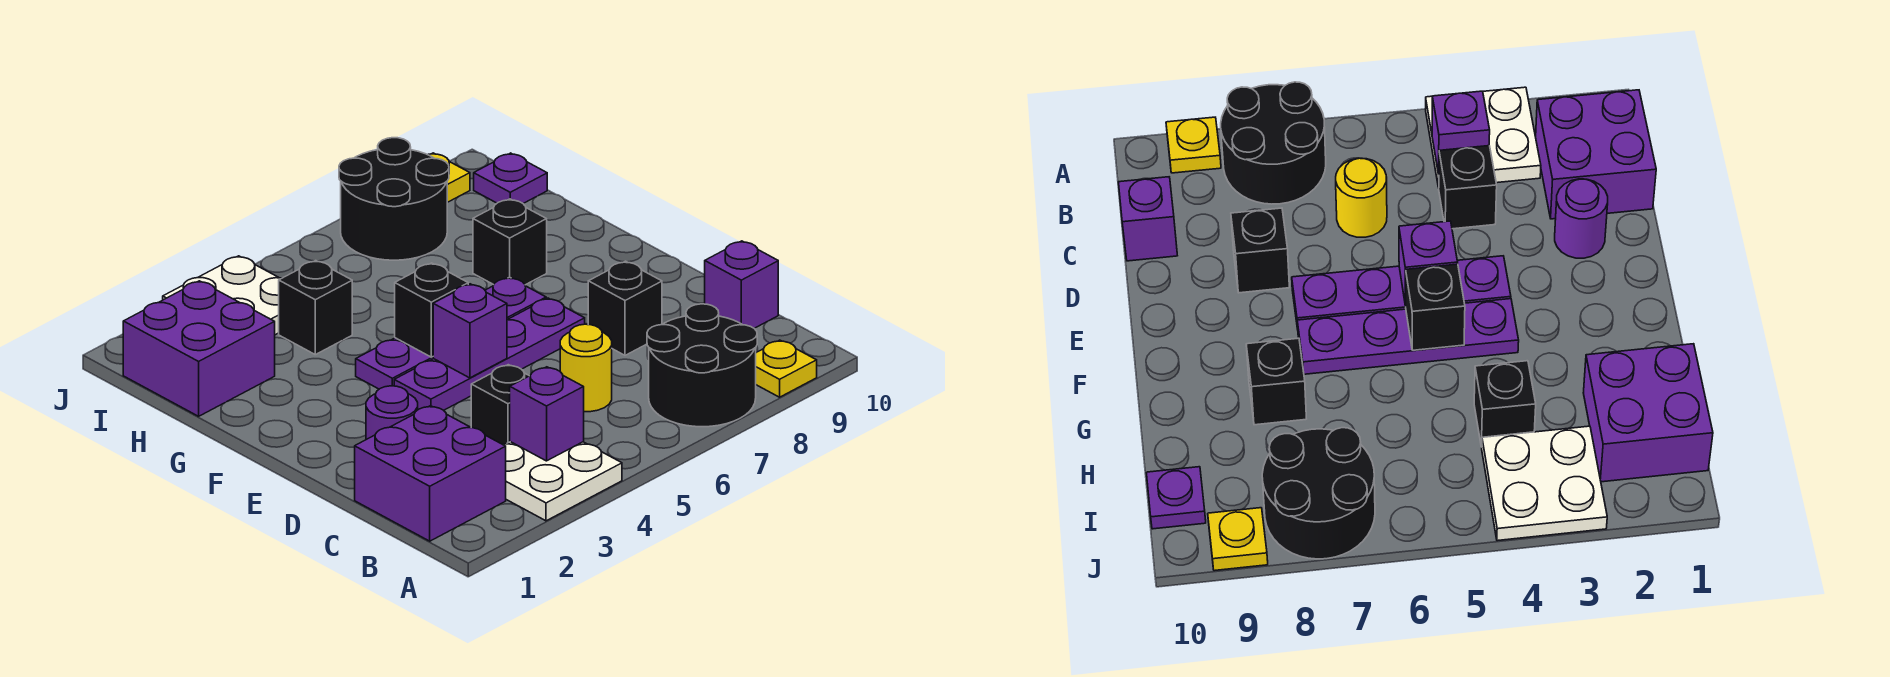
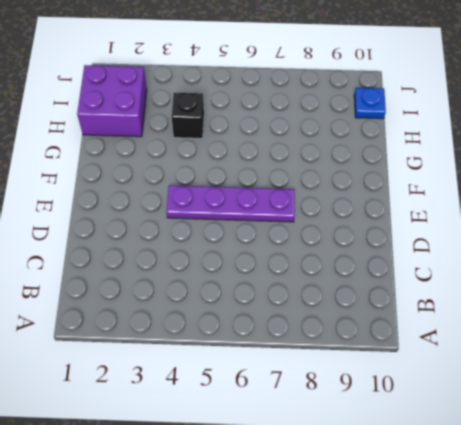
blue 1x1 plate [354,88,386,119] -> purple 1x1 plate [474,153,547,203]
none -> white 2x2 plate [503,442,622,521]
none -> black 2x2 round brick [647,304,757,427]
none -> yellow 1x1 plate [756,340,817,397]

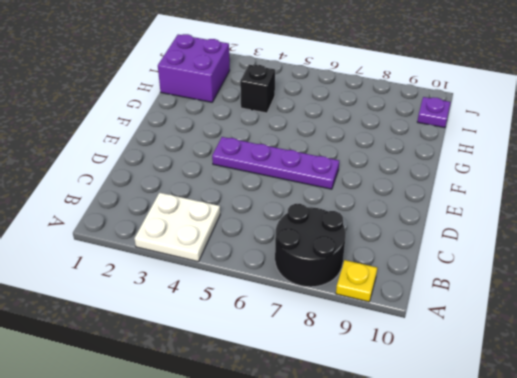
none -> purple 2x2 brick [355,406,506,541]
none -> black 1x1 brick [471,365,529,444]
none -> yellow 1x1 round brick [560,324,612,412]

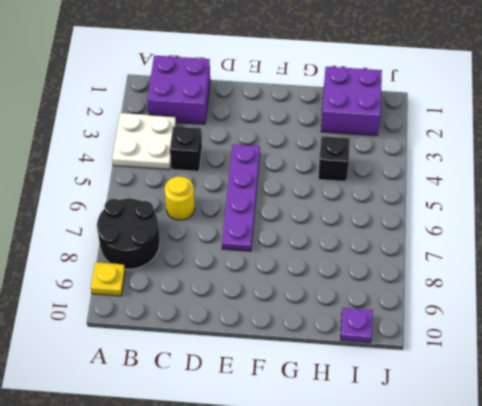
none -> purple 1x1 brick [705,241,778,328]
none -> purple 1x1 round brick [366,386,418,440]
none -> black 1x1 brick [588,261,662,355]

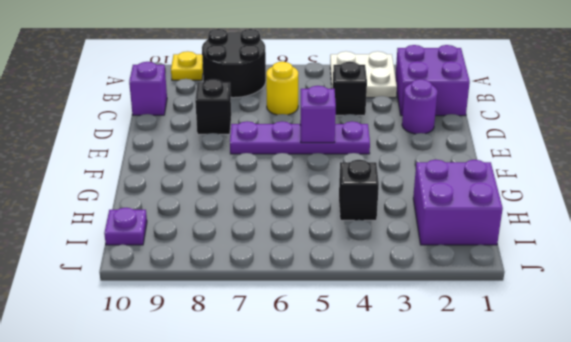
none -> purple 1x4 plate [356,277,546,389]
none -> black 1x1 brick [473,199,547,285]
none -> white 2x2 plate [163,256,282,335]

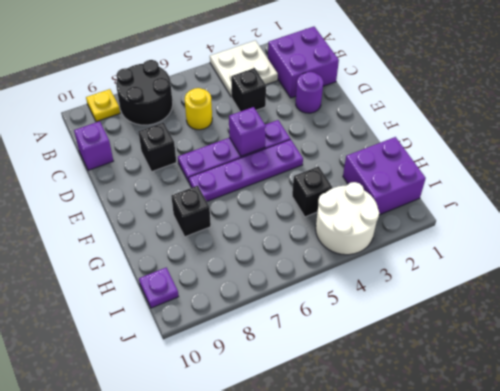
white 2x2 round brick [316,182,379,255] -> white 2x2 plate [163,256,282,335]
none -> black 2x2 round brick [339,138,449,260]
none -> yellow 1x1 plate [428,153,470,202]
none -> purple 1x1 brick [510,367,584,461]

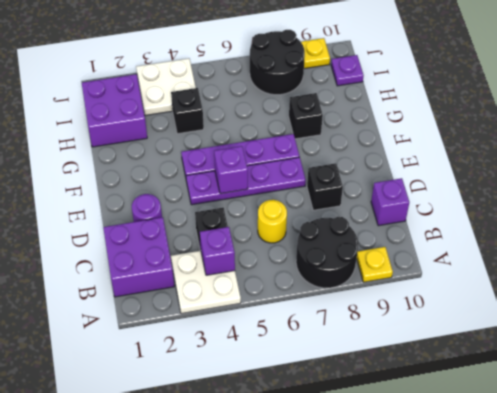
none -> black 1x1 brick [395,263,468,357]

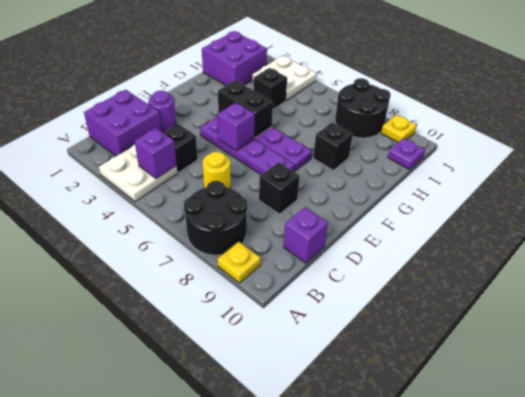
black 1x2 brick [218,80,273,138] -> black 1x1 brick [395,263,468,357]

